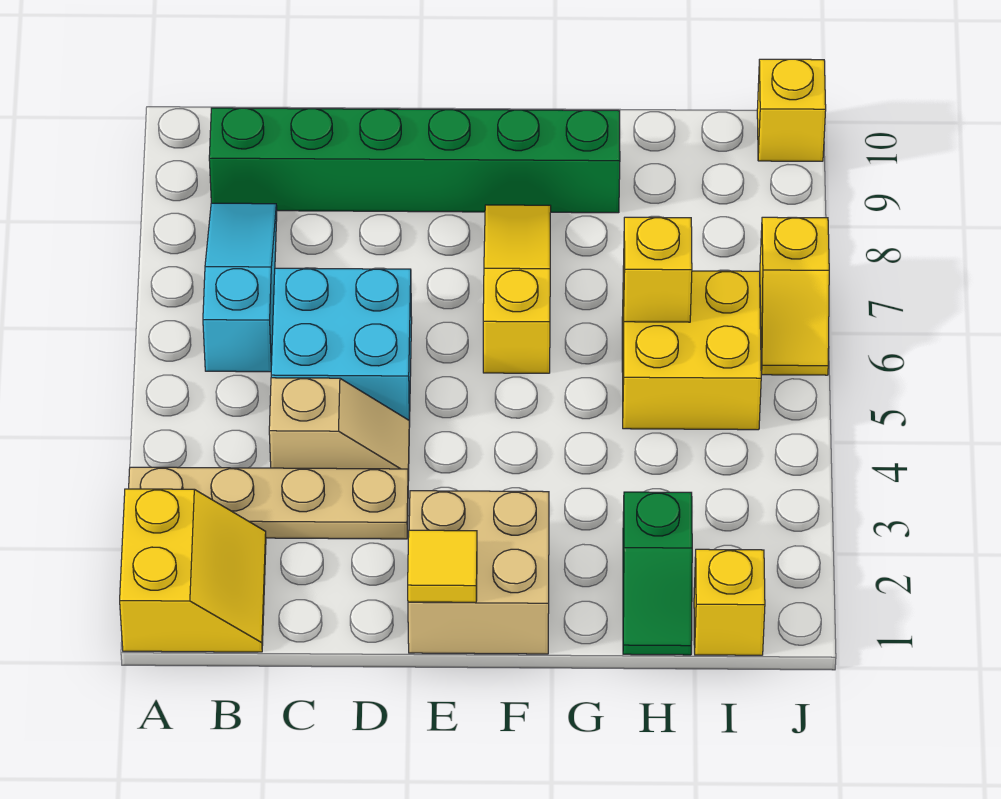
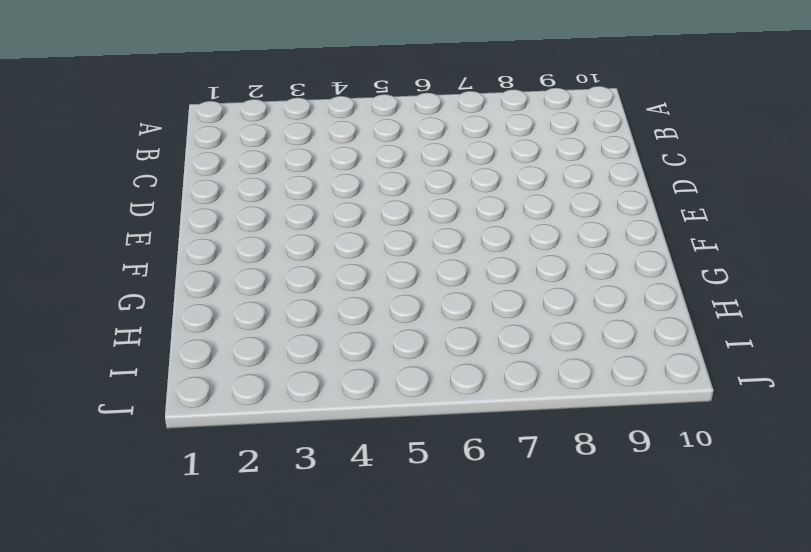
none -> yellow 2x2 slope [120,489,266,652]
none -> tan 1x4 plate [129,467,408,539]
none -> cyan 1x3 slope [203,203,277,372]

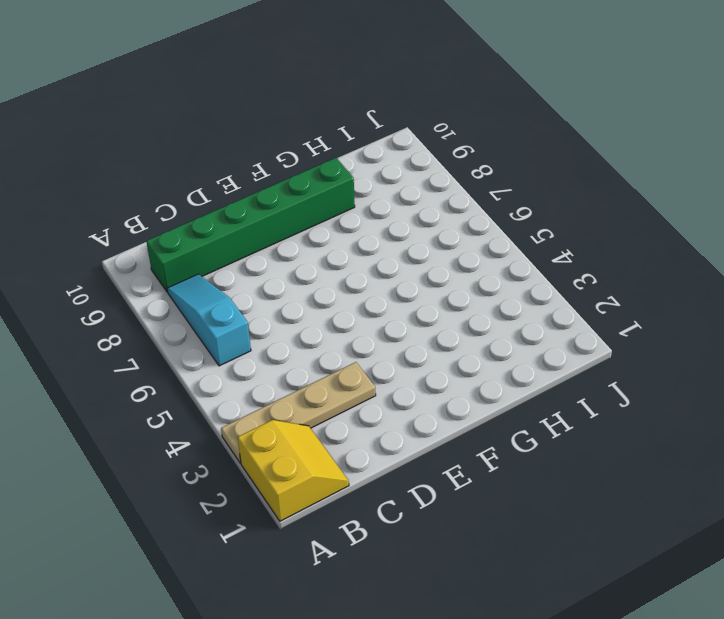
none -> tan 1x2 slope [269,378,409,481]
none -> cyan 2x2 brick [271,268,412,427]
none -> tan 2x2 brick [408,491,549,654]

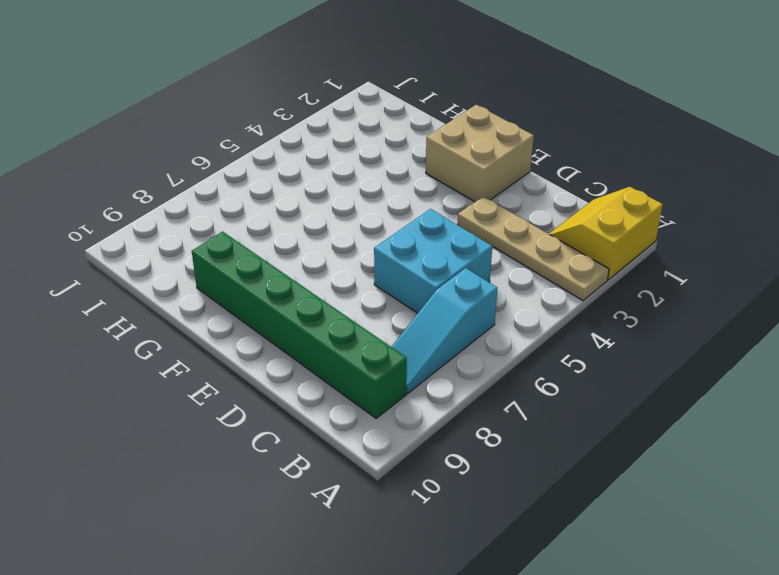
none -> tan 1x2 slope [269,378,409,481]
none -> yellow 1x3 slope [483,205,551,373]
none -> green 1x2 slope [623,492,692,655]

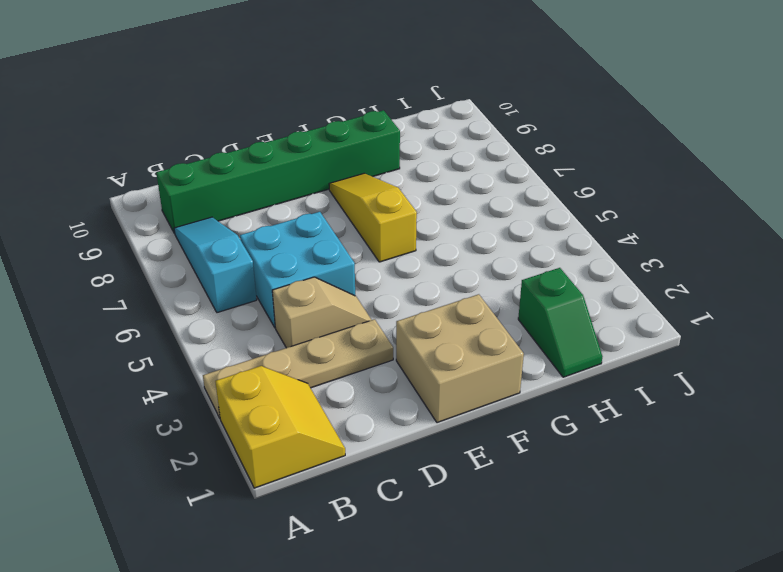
none -> yellow 2x2 brick [622,271,761,430]
none -> yellow 1x1 brick [694,549,765,655]
none -> yellow 1x2 slope [760,217,829,375]

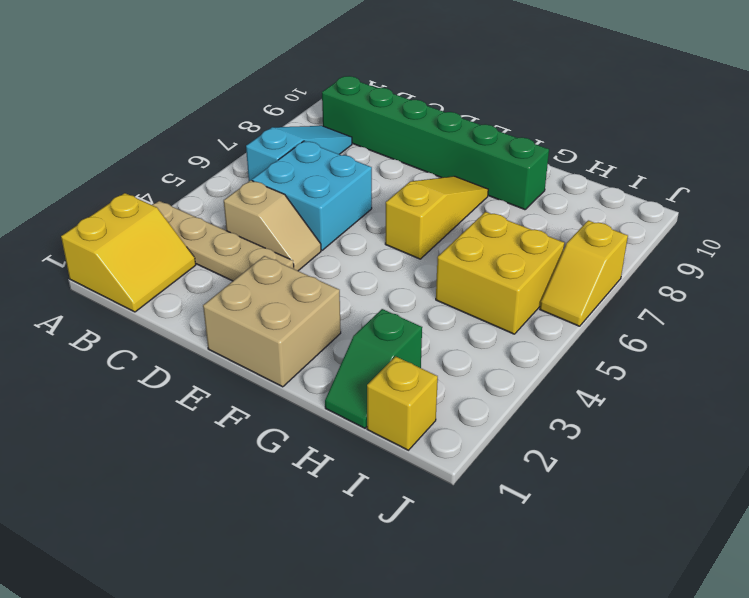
none -> yellow 1x1 brick [757,59,826,161]
none -> yellow 1x1 tile [408,530,477,602]
none -> yellow 1x1 brick [623,217,692,322]

